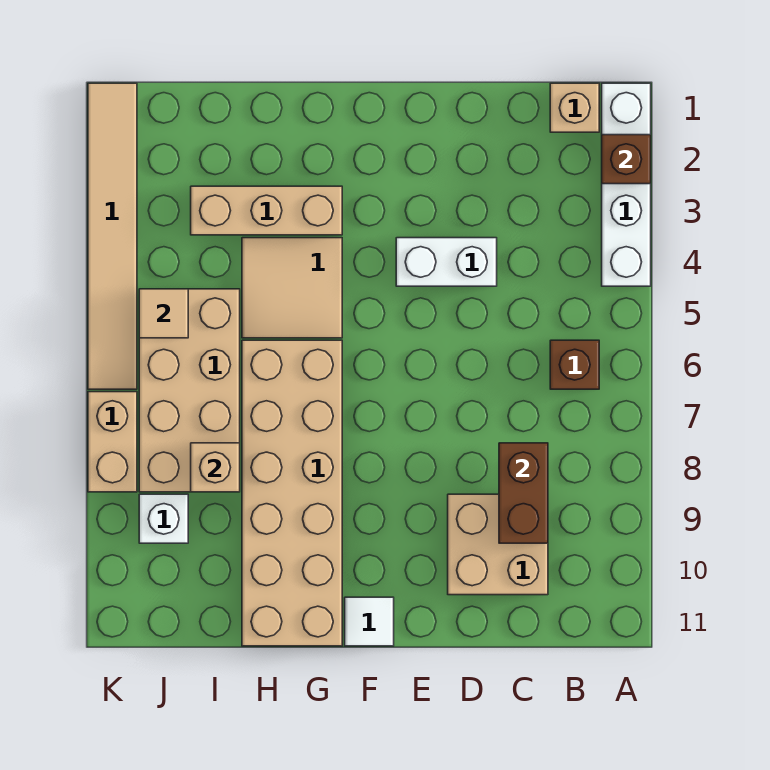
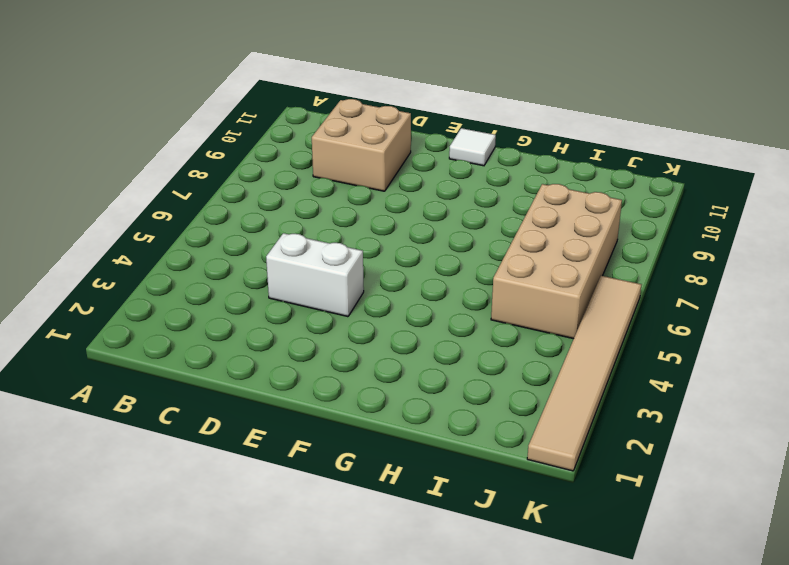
none -> white 1x4 brick [602,83,651,286]
none -> tan 1x1 brick [550,83,599,132]
none -> brown 1x1 brick [550,340,599,389]

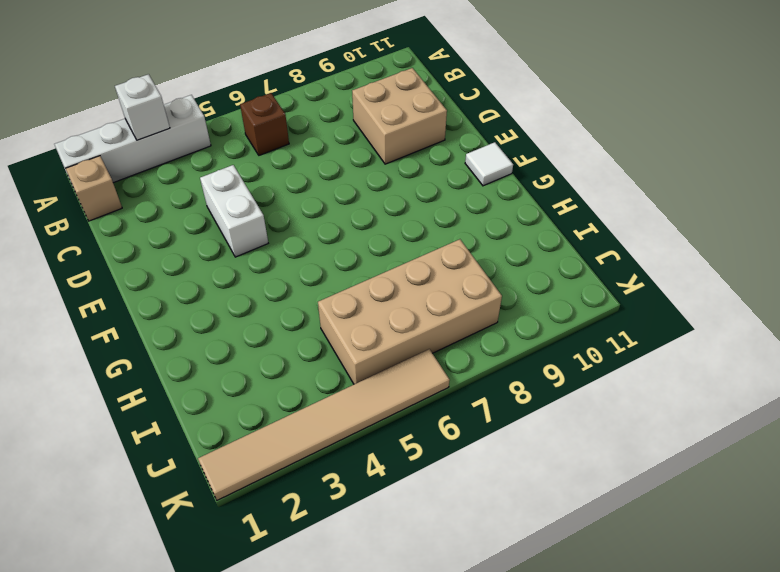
white 1x1 brick [115,74,170,140] -> white 1x1 brick moved to [139,494,188,543]
none -> tan 1x3 brick [191,186,342,235]
none -> tan 2x2 tile [242,238,342,338]
none -> tan 2x6 brick [242,340,342,646]

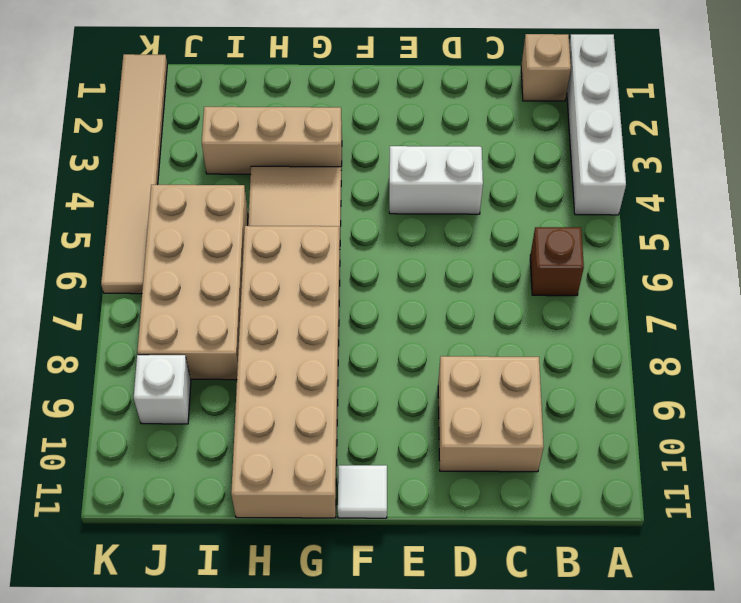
none -> tan 1x2 brick [88,392,137,492]
none -> brown 1x1 brick [602,135,651,184]
none -> brown 1x2 brick [499,443,548,543]

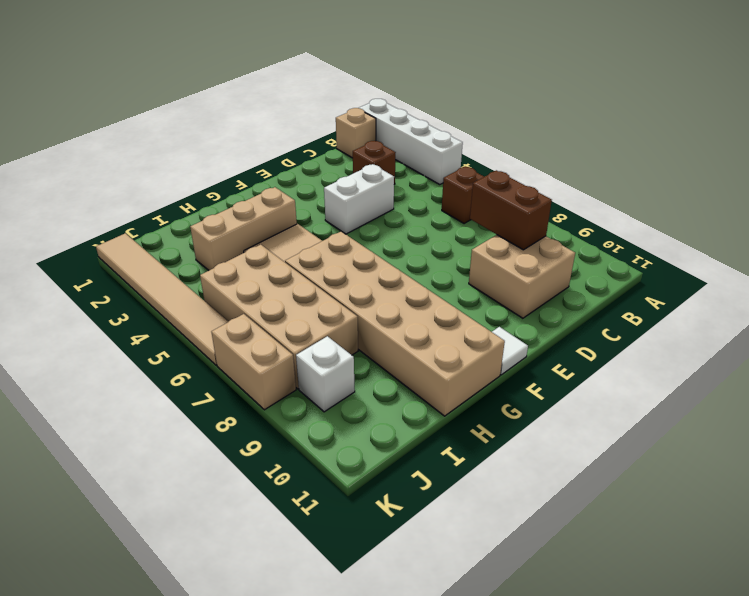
brown 1x1 brick [353,141,396,184] -> brown 1x1 brick moved to [602,135,651,184]
none -> tan 1x1 brick [191,443,240,492]
none -> tan 1x1 tile [139,289,188,338]

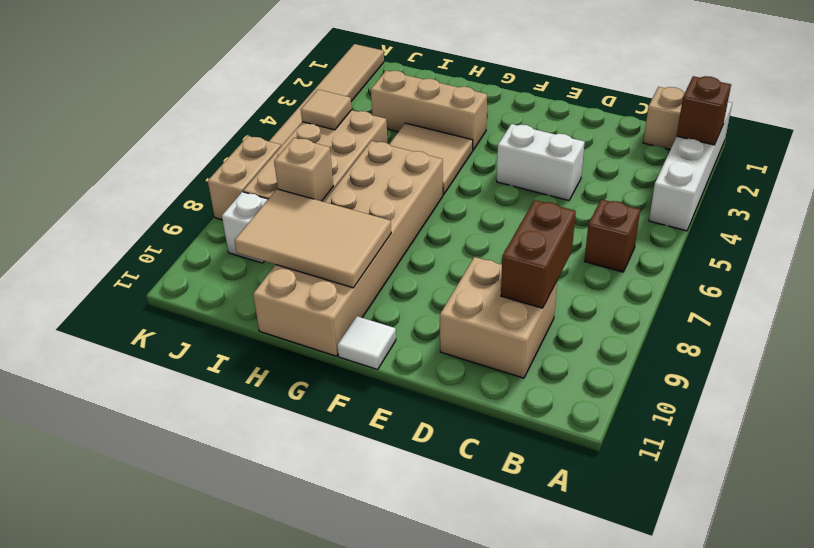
tan 2x3 tile [235,189,391,288] -> none

